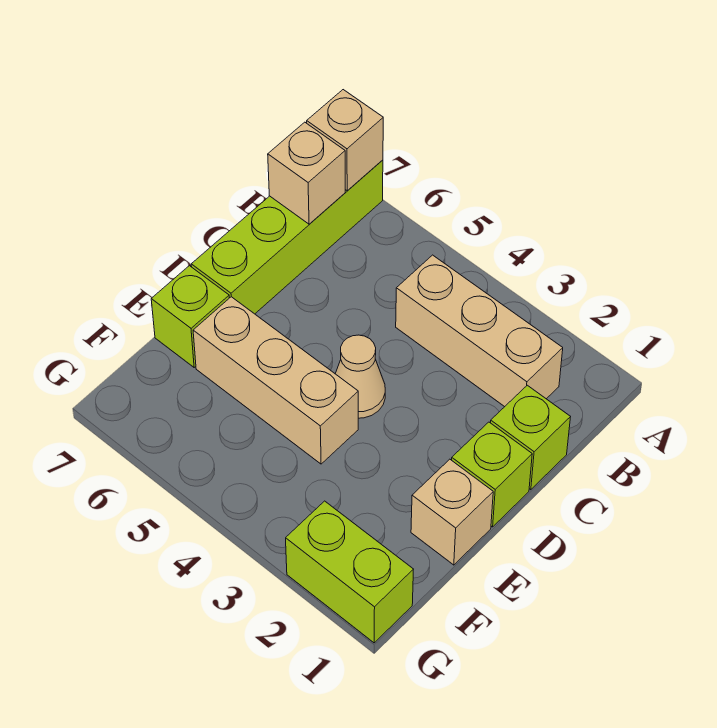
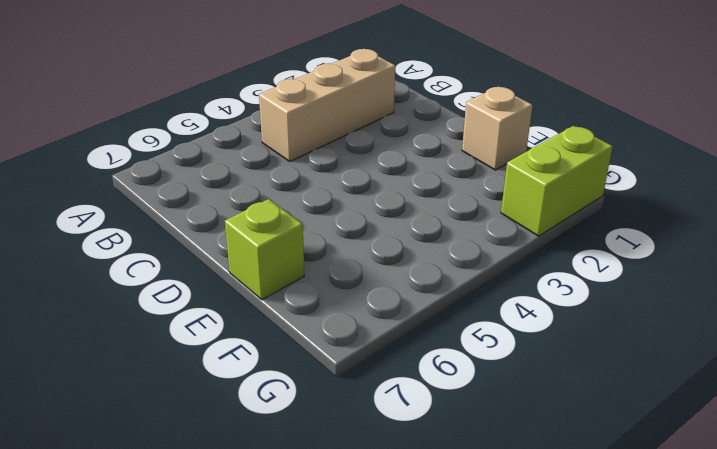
none -> lime 1x4 brick [191,160,383,314]
none -> lime 1x1 brick [491,385,571,490]

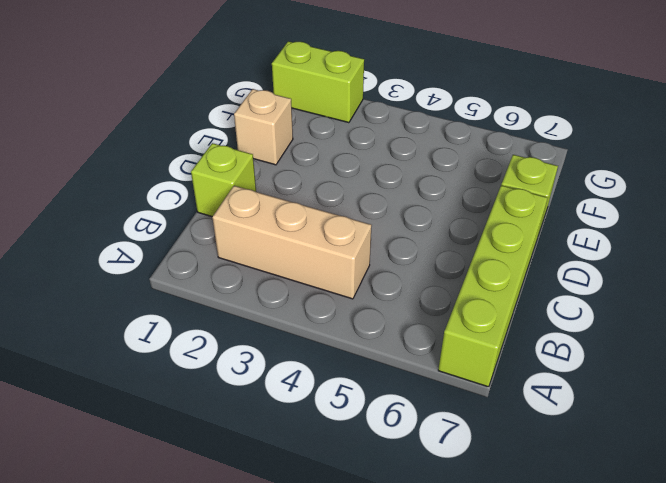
none -> lime 1x1 brick [452,422,532,527]
none -> tan 1x1 cone [335,335,385,418]

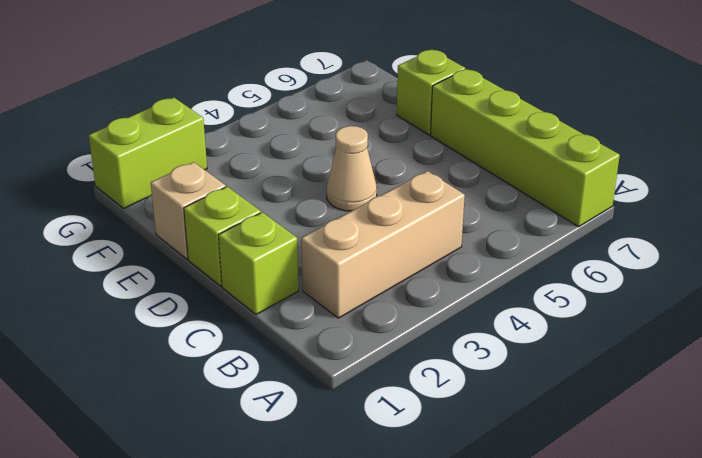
none -> tan 1x3 brick [193,297,358,464]
none -> tan 1x1 brick [307,90,383,191]

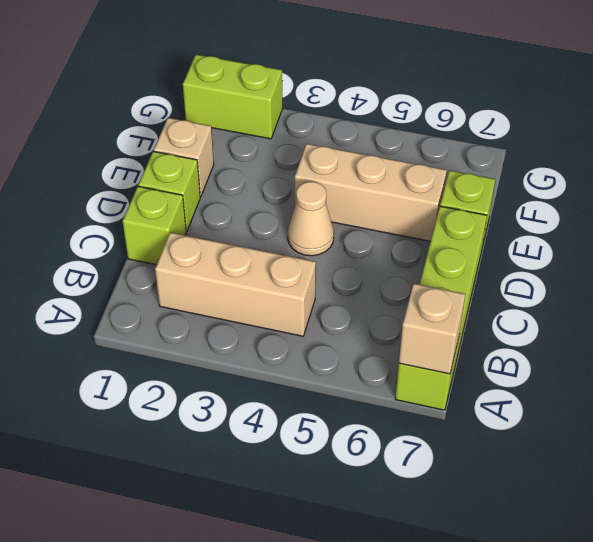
none -> tan 1x1 brick [268,122,345,224]

